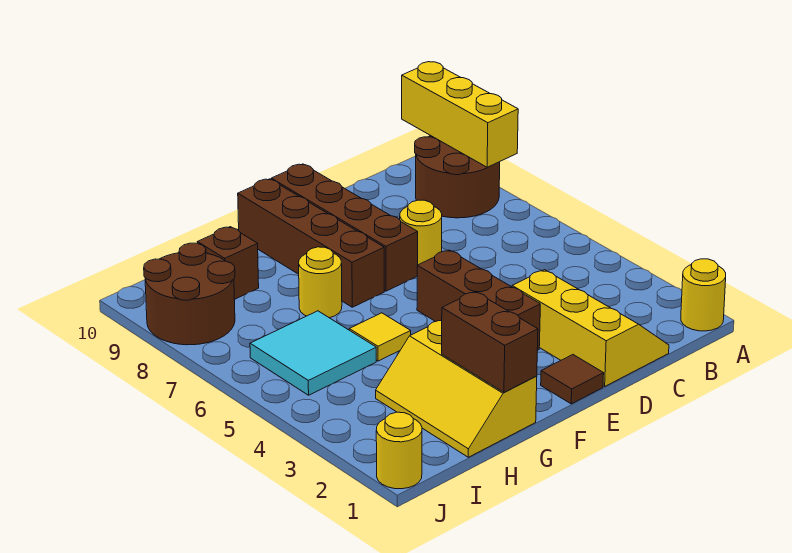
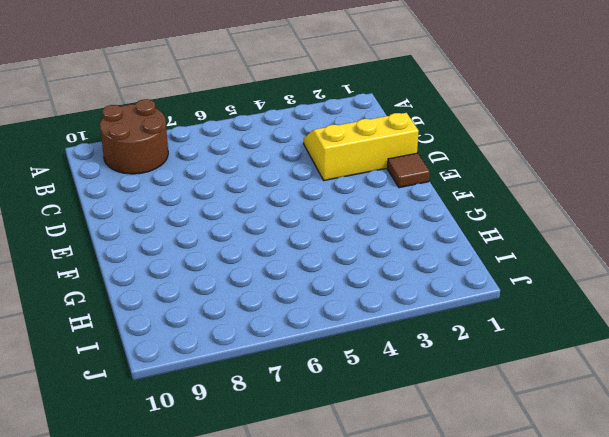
none -> yellow 1x1 round brick [681,259,726,331]
none -> yellow 1x1 round brick [400,200,442,265]
none -> brown 1x3 brick [417,250,540,350]

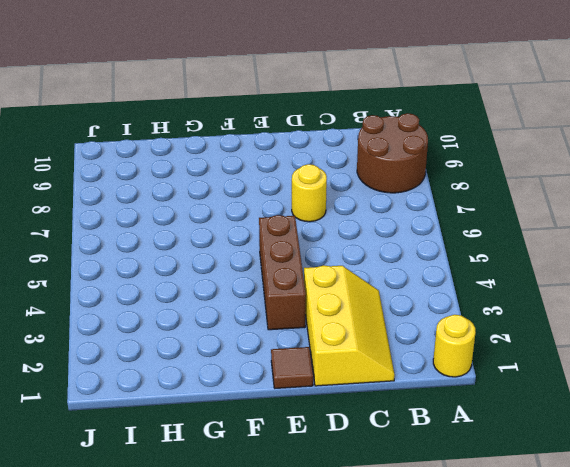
none -> brown 1x4 brick [271,164,418,291]
none -> brown 1x4 brick [238,179,384,307]
none -> yellow 2x3 slope [376,320,537,457]

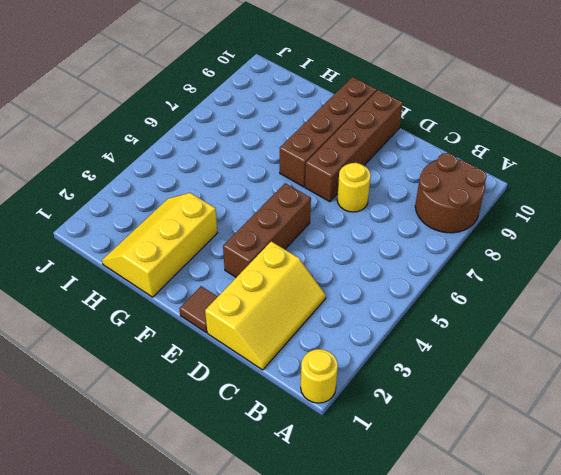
none -> yellow 1x1 tile [349,313,411,361]
none -> yellow 1x1 round brick [299,247,342,318]
none -> cyan 2x2 tile [250,311,376,395]

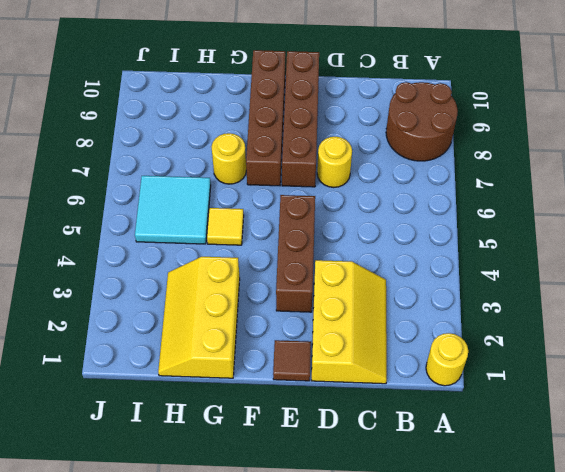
none -> brown 1x1 brick [198,227,259,300]
none -> brown 2x2 round brick [144,243,235,345]
none -> yellow 1x1 round brick [376,412,422,489]

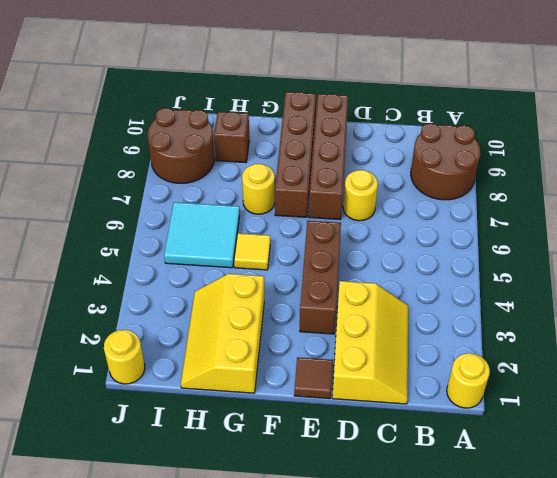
none -> yellow 1x3 brick [402,62,518,167]
none -> brown 1x2 brick [442,291,538,392]

